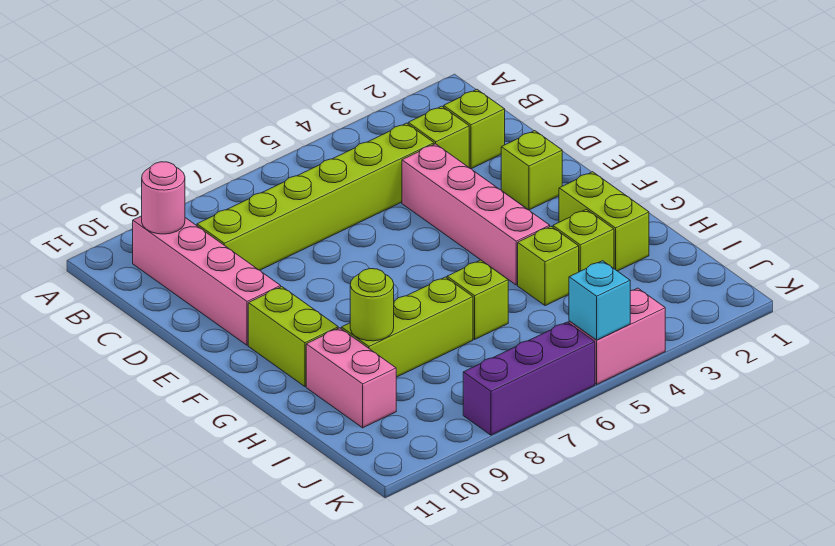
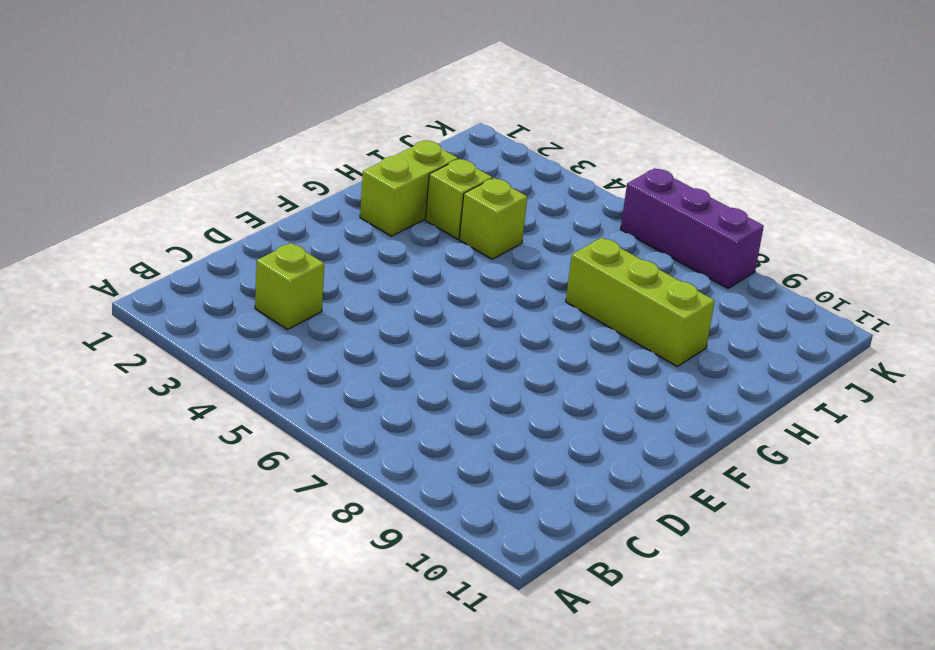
none -> pink 1x4 brick [133,216,281,345]
none -> lime 1x1 brick [444,90,505,169]
none -> lime 1x6 brick [197,123,434,270]

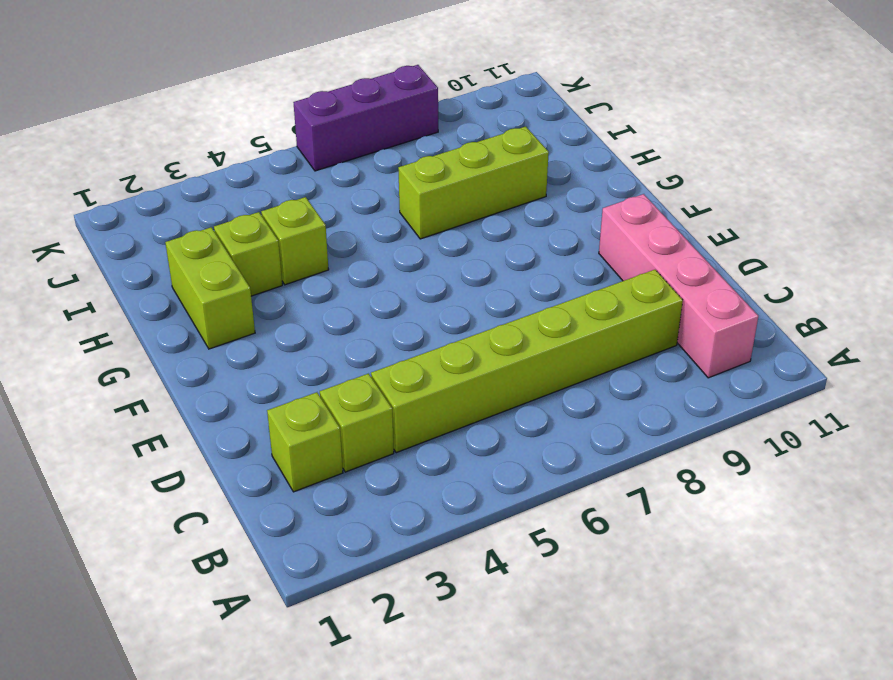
none -> pink 1x4 brick [402,144,550,285]
none -> lime 1x1 brick [501,131,562,210]
none -> lime 1x2 brick [248,287,338,386]

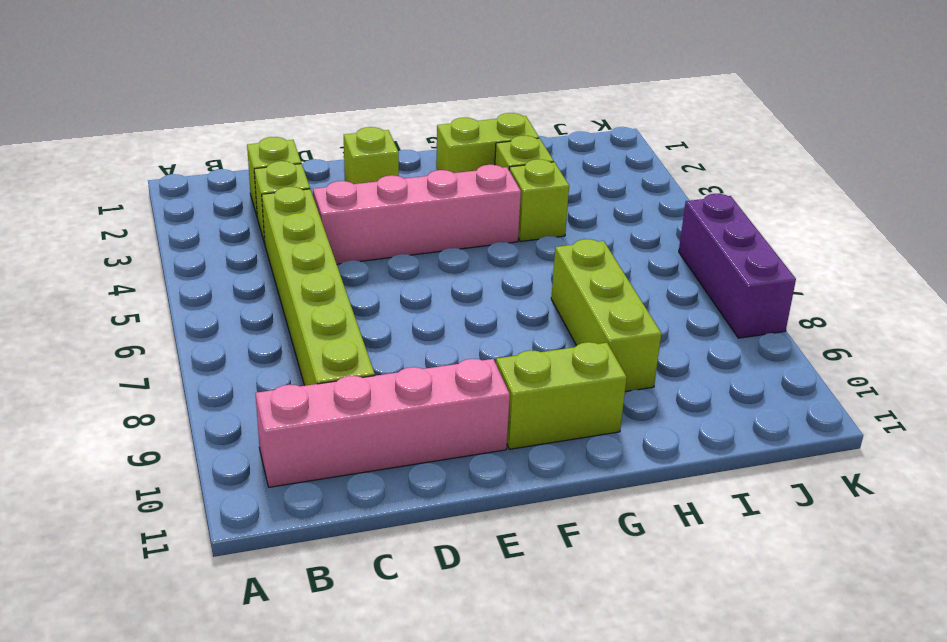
none -> lime 1x1 brick [447,260,508,339]
none -> pink 1x2 brick [306,328,396,428]
none -> pink 1x2 brick [569,288,665,384]

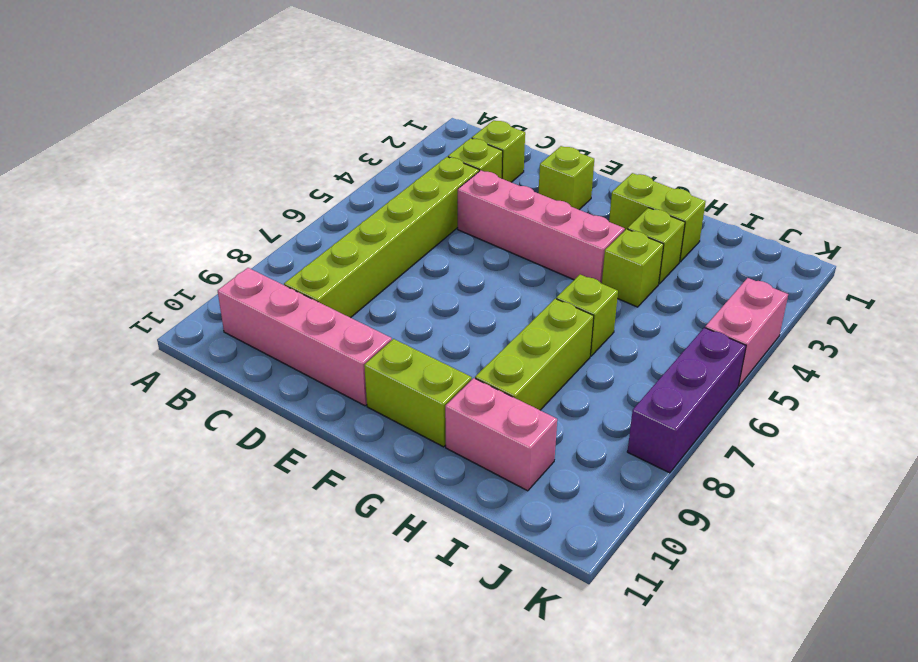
none -> pink 1x1 round brick [142,162,185,234]
none -> lime 1x1 round brick [350,269,394,341]
none -> cyan 1x1 brick [569,261,630,340]

